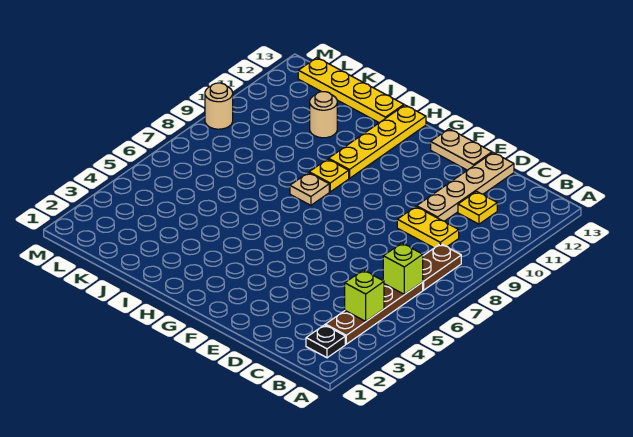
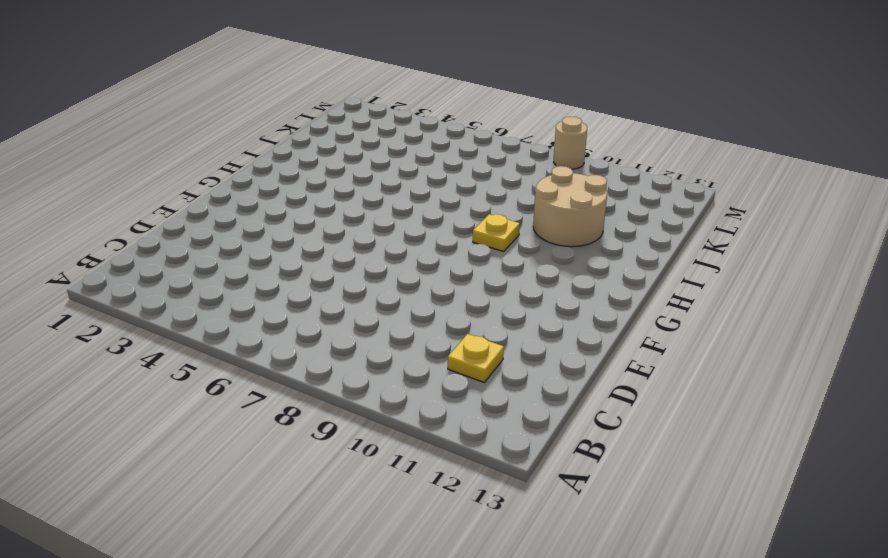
tan 2x2 round brick [533,166,607,247] -> tan 1x1 round brick [310,92,337,138]
none -> black 1x1 plate [306,325,345,358]
none -> brown 1x4 plate [325,282,423,344]
none -> brown 1x2 plate [423,244,461,290]

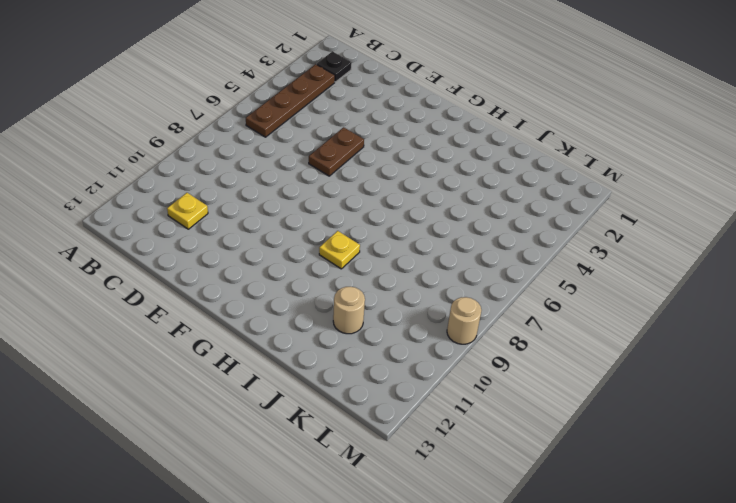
brown 1x2 plate [309,127,364,176] -> brown 1x2 plate moved to [423,244,461,290]
none -> yellow 1x2 plate [397,207,459,248]
none -> tan 1x4 plate [417,153,514,221]
none -> tan 1x2 plate [431,129,492,170]

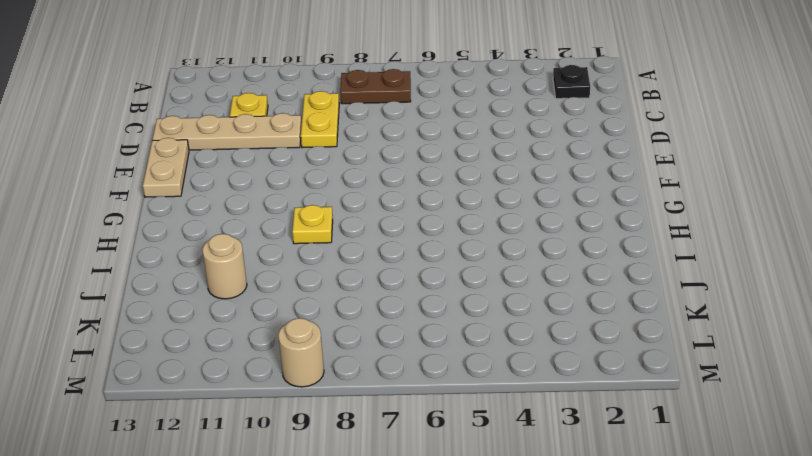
none -> brown 1x4 plate [325,282,423,344]
none -> tan 1x1 plate [290,173,329,205]
none -> yellow 1x4 plate [329,105,426,178]

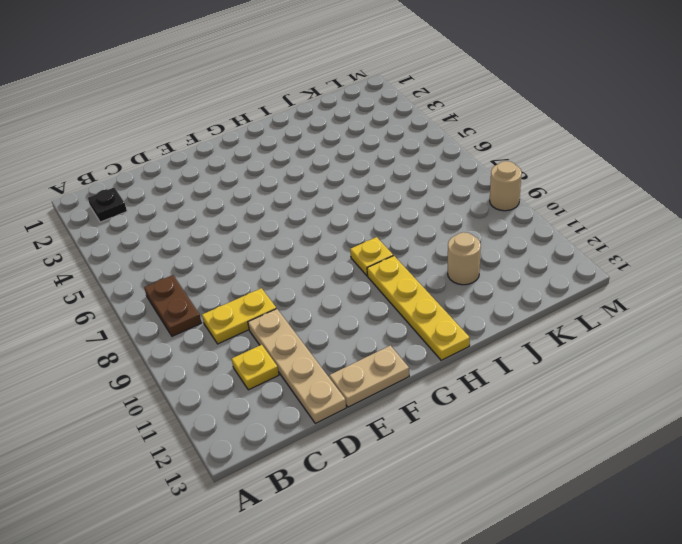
none -> brown 1x4 plate [325,282,423,344]
none -> tan 1x1 plate [290,173,329,205]
none -> yellow 1x4 plate [298,58,404,123]

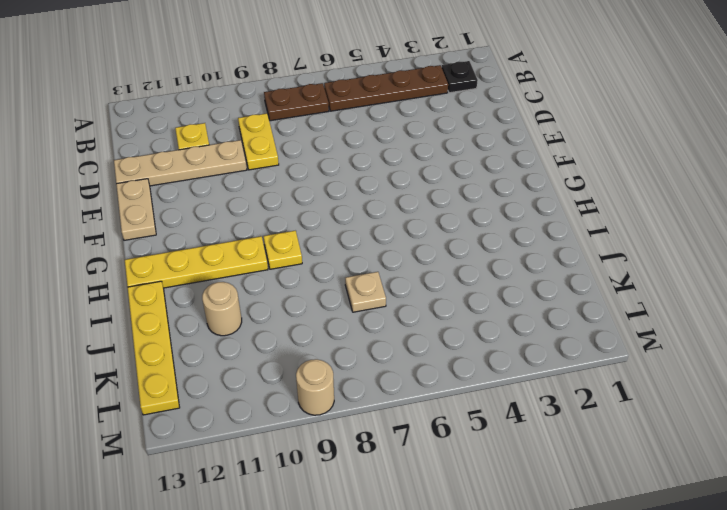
tan 1x1 plate [345,272,386,312] -> tan 1x1 plate moved to [290,173,329,205]
none -> lime 1x1 brick [345,270,384,321]
none -> lime 1x1 brick [383,243,423,295]

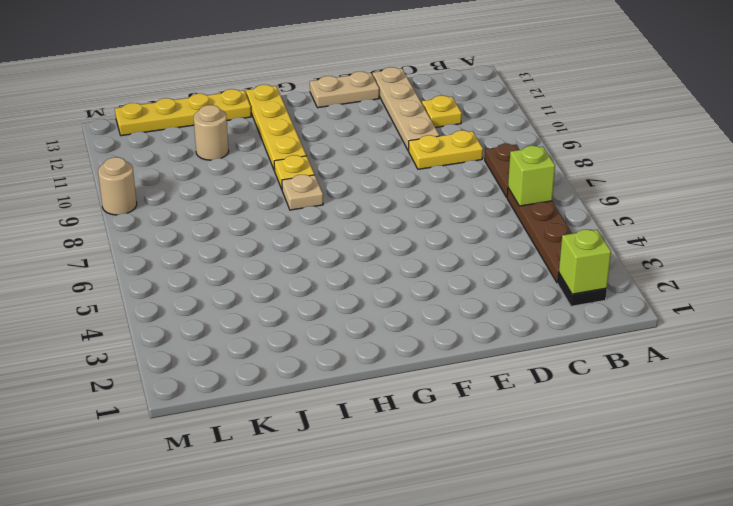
lime 1x1 brick [559,230,611,294] -> lime 1x1 brick moved to [345,270,384,321]

